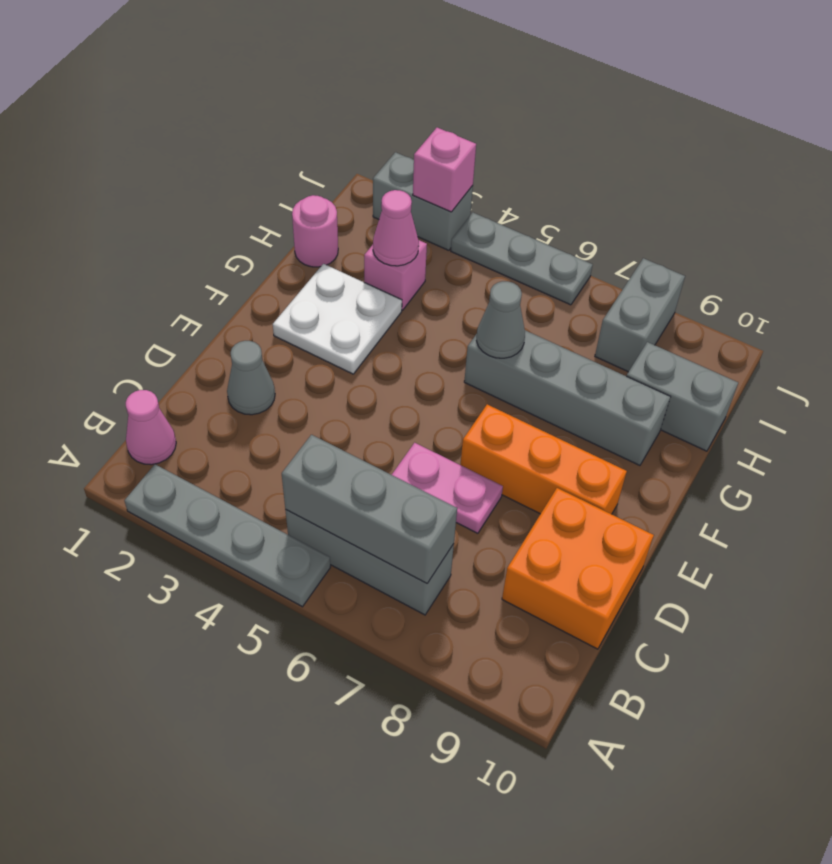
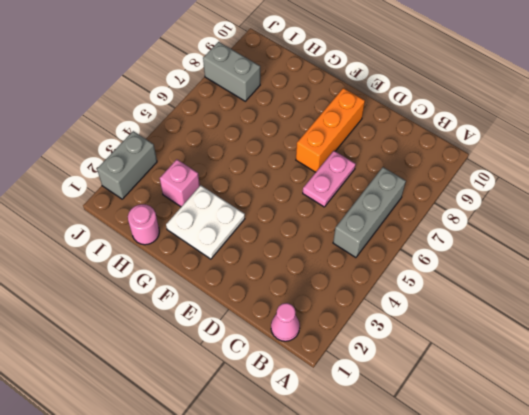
none -> grey 1x4 plate [125,464,330,607]
none -> orange 2x2 brick [502,488,654,649]
none -> grey 1x1 cone [227,341,275,415]

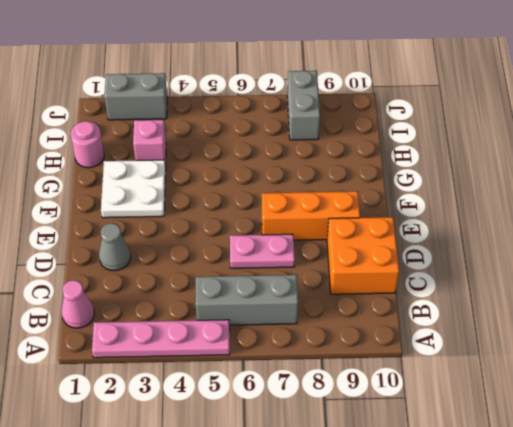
pink 1x4 plate [92,320,230,358] -> grey 1x4 plate [125,464,330,607]
none -> grey 1x4 brick [464,330,670,465]
none -> grey 1x2 brick [627,342,738,451]
none -> grey 1x3 plate [451,213,593,305]

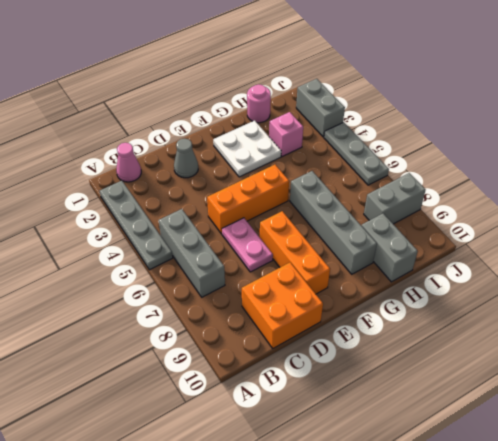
orange 1x3 brick [207,165,289,234] -> none
none -> grey 1x3 brick [282,435,457,583]
none -> grey 1x1 cone [476,281,525,358]
none -> pink 1x1 cone [373,190,419,266]

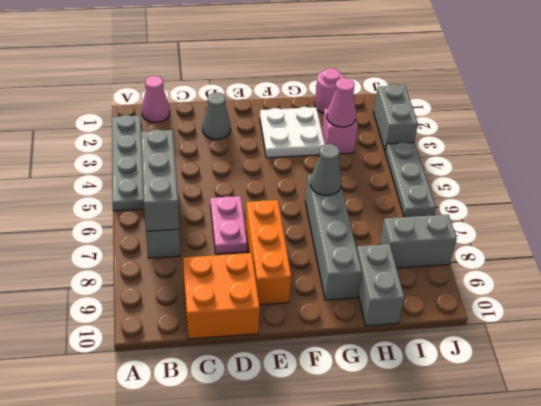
none -> pink 1x1 brick [413,128,476,212]

